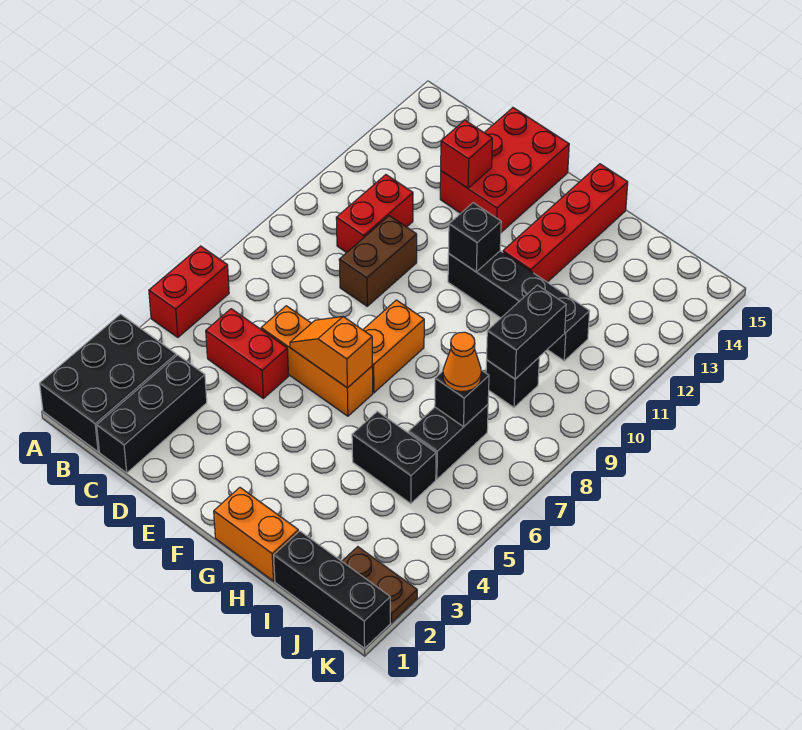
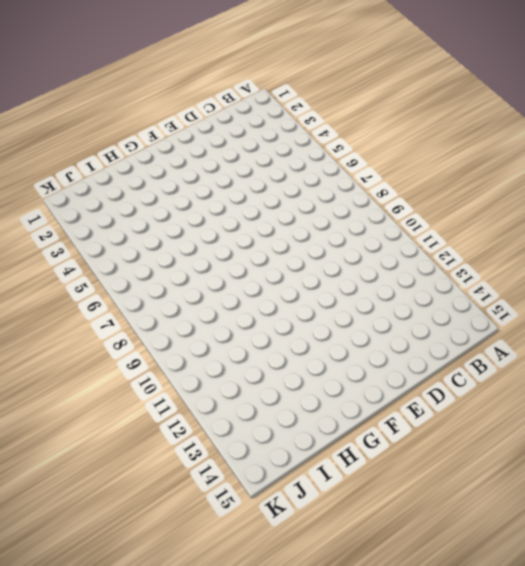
none -> black 2x3 brick [40,314,176,452]
none -> red 1x2 brick [149,246,229,338]
none -> black 1x3 brick [97,355,207,473]

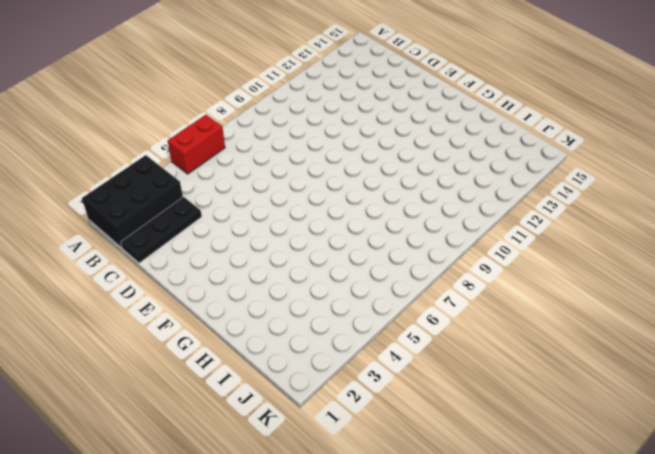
black 1x3 plate [121,197,202,263] -> black 1x3 brick [97,355,207,473]
none -> red 1x2 brick [206,309,289,398]
none -> red 1x2 brick [336,175,413,253]
none -> orange 1x3 brick [261,306,373,416]

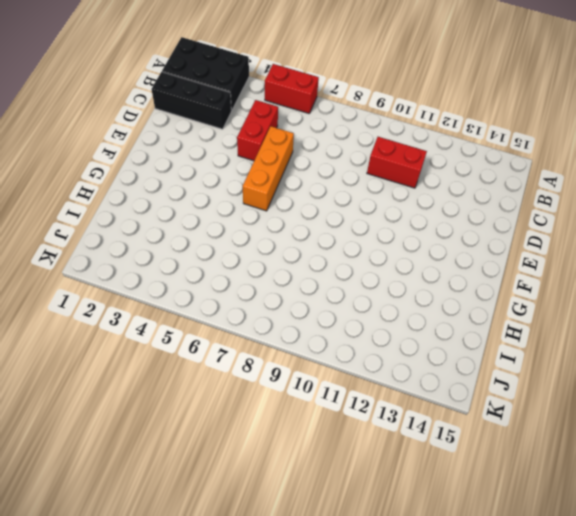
none -> brown 1x2 brick [339,216,417,306]
none -> red 2x3 brick [440,108,569,232]
none -> orange 1x2 brick [363,300,424,393]

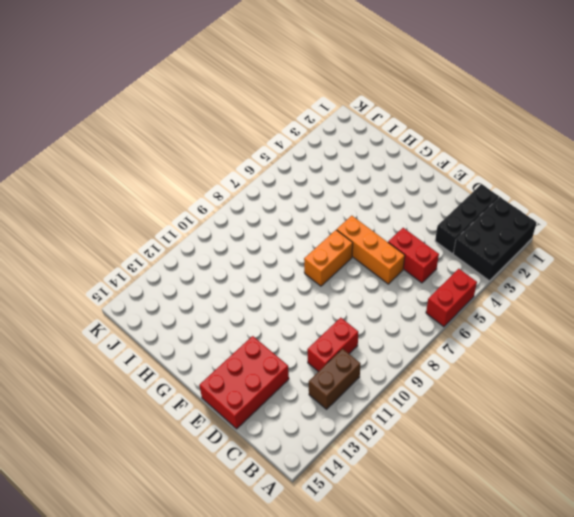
brown 1x2 brick [309,349,360,409] -> brown 1x2 brick moved to [339,216,417,306]
none -> black 1x4 brick [448,251,590,361]
none -> orange 1x2 brick [214,488,298,581]
none -> red 1x4 brick [503,164,628,282]

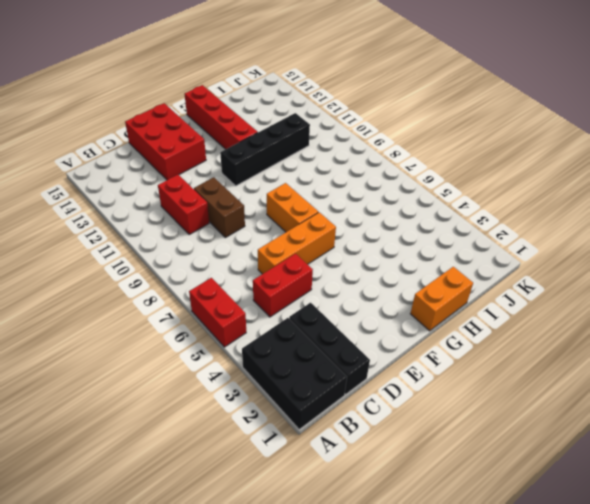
none -> black 1x2 brick [352,411,436,504]
none -> black 1x3 brick [274,531,390,648]
none -> black 1x2 brick [409,405,488,479]

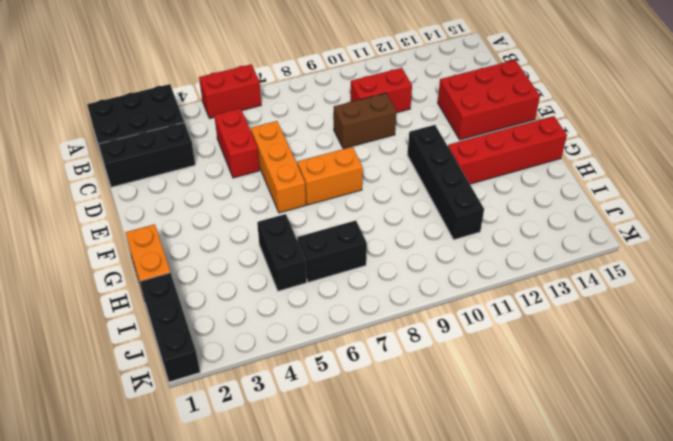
none -> black 1x1 brick [486,358,539,407]
none -> brown 1x2 plate [342,547,417,622]
none -> red 1x1 brick [441,120,492,188]

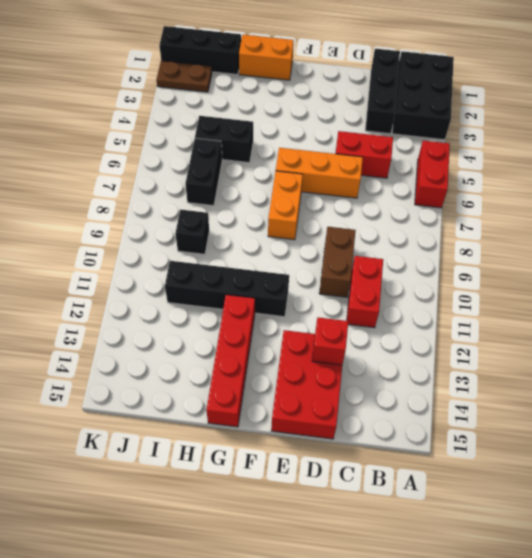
none -> orange 1x2 slope [290,317,372,388]
none -> black 1x1 brick [449,203,501,272]
none -> black 1x1 brick [435,370,489,427]

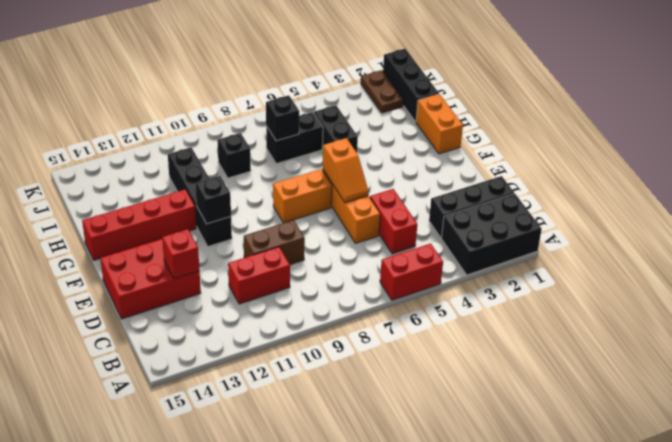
none -> black 1x2 brick [487,285,566,379]
none -> orange 1x1 cone [443,332,481,392]

